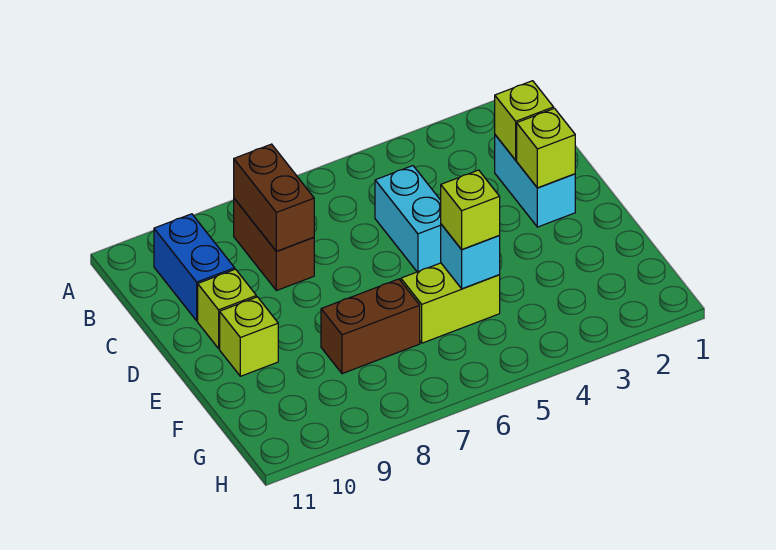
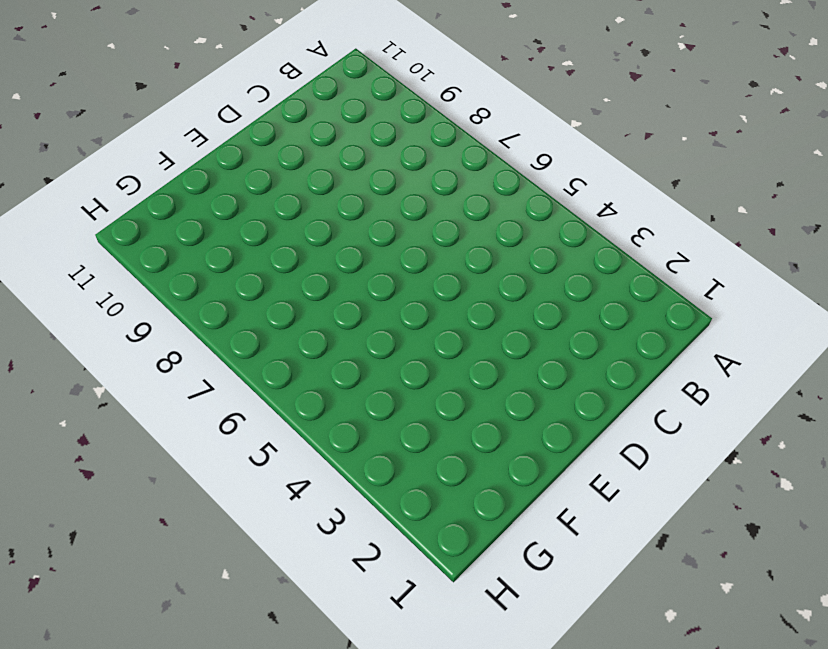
none -> brown 1x2 brick [234,199,314,291]
none -> blue 1x2 brick [154,214,235,321]
none -> cyan 1x2 brick [495,135,575,227]

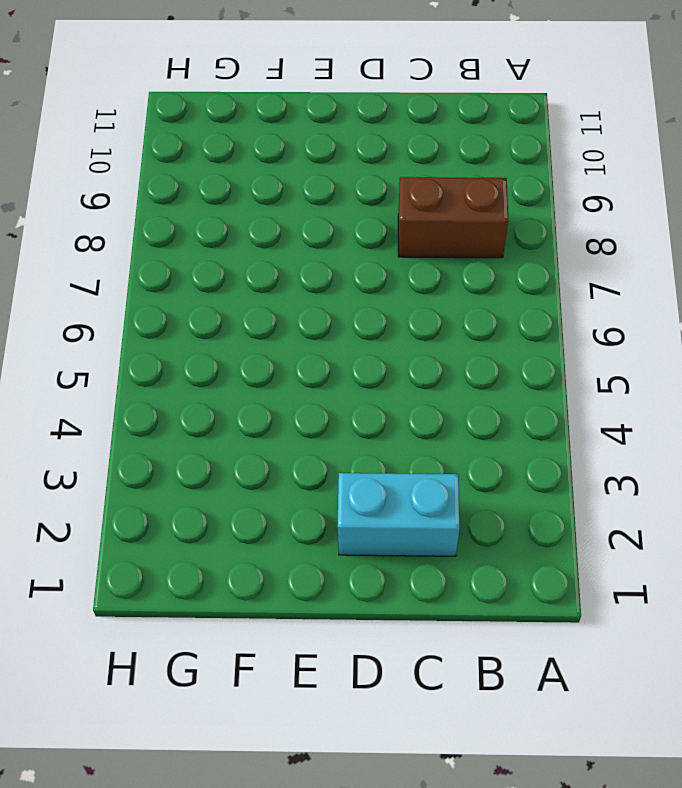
none -> blue 1x2 brick [154,214,235,321]
none -> cyan 1x2 brick [375,166,441,272]
none -> lime 1x1 brick [198,269,256,348]

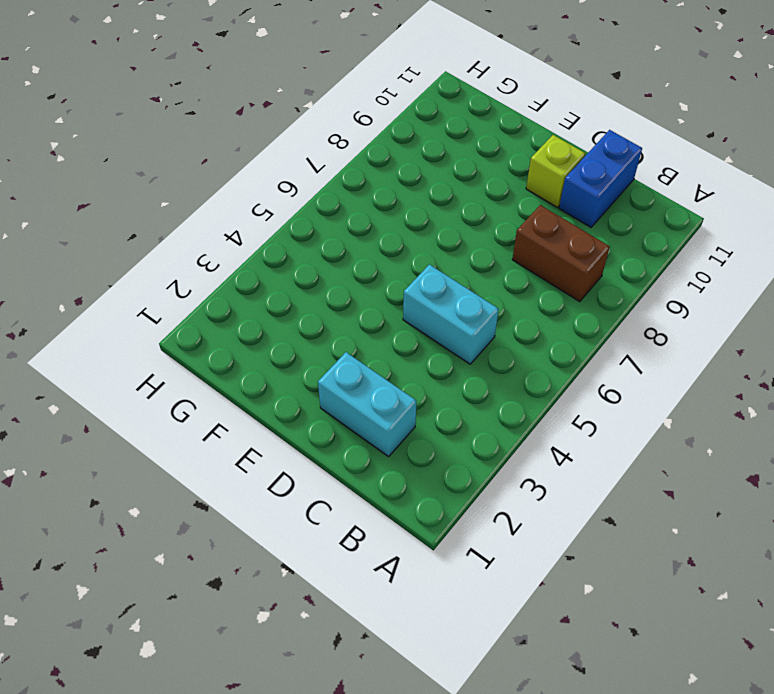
blue 1x2 brick [559,130,642,227] -> blue 1x2 brick turned to [154,214,235,321]
none -> lime 1x1 brick [220,297,278,376]
none -> lime 1x2 brick [401,263,500,343]
none -> brown 1x2 brick [321,279,420,374]

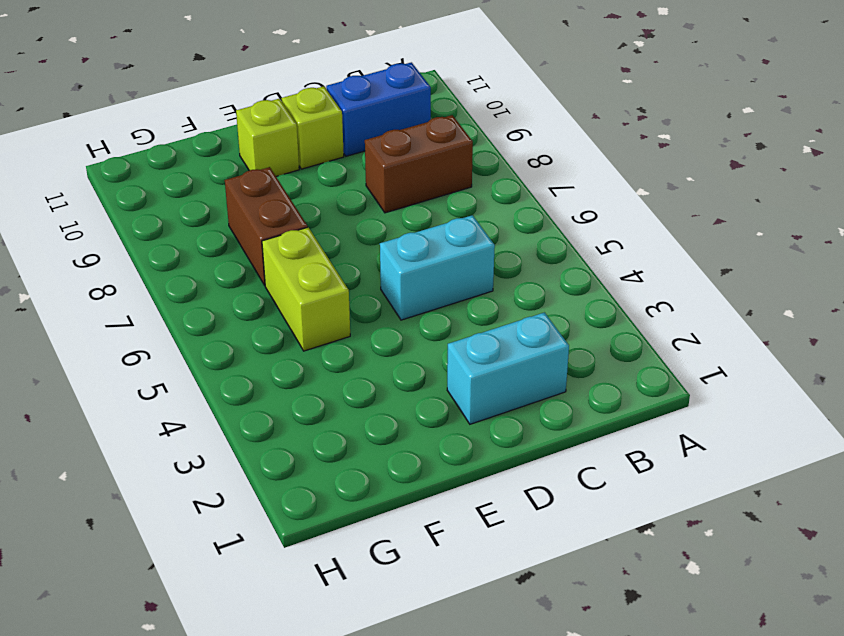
none -> brown 1x2 brick [234,144,314,251]
none -> lime 1x1 brick [495,81,554,160]
none -> lime 1x1 brick [517,108,575,188]

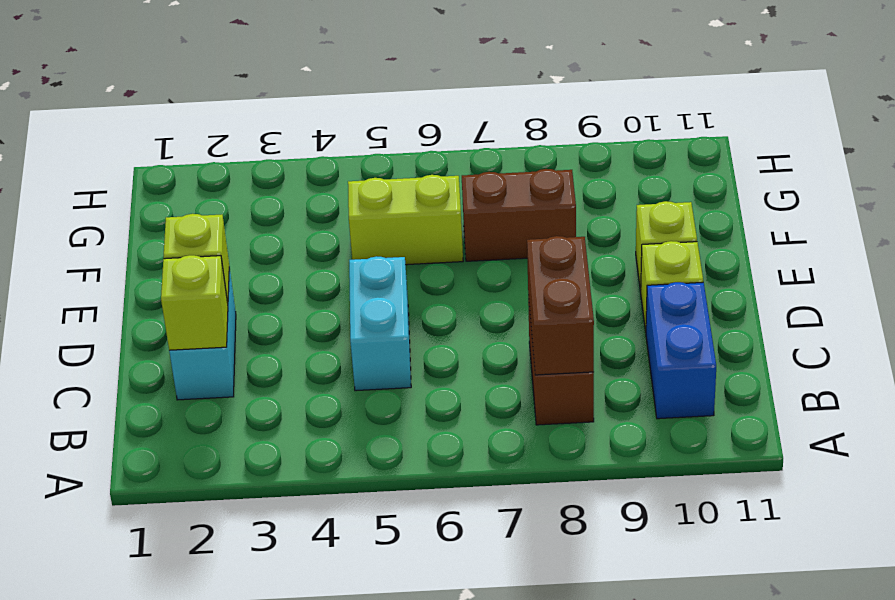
none -> cyan 1x1 brick [441,224,500,289]
none -> lime 1x1 brick [441,170,500,250]

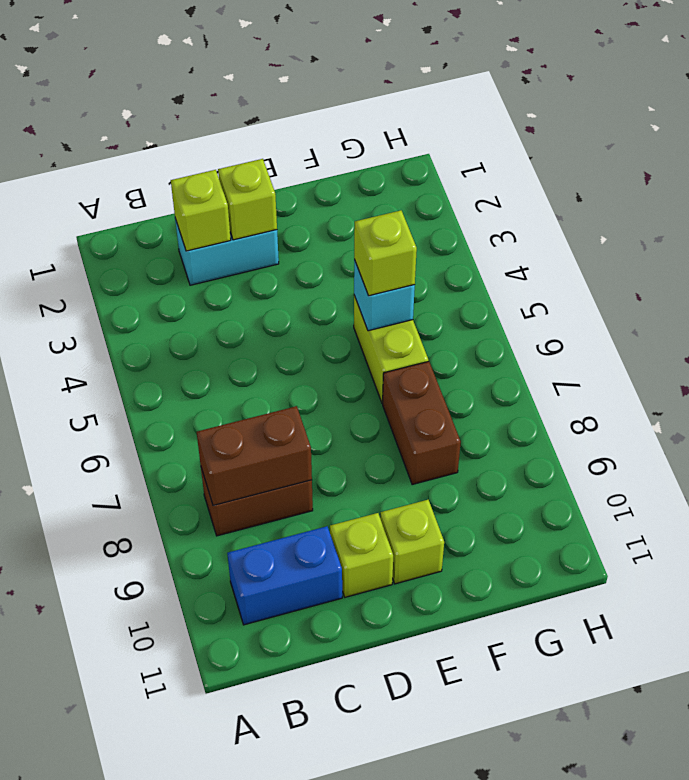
none -> cyan 1x2 brick [375,166,441,272]

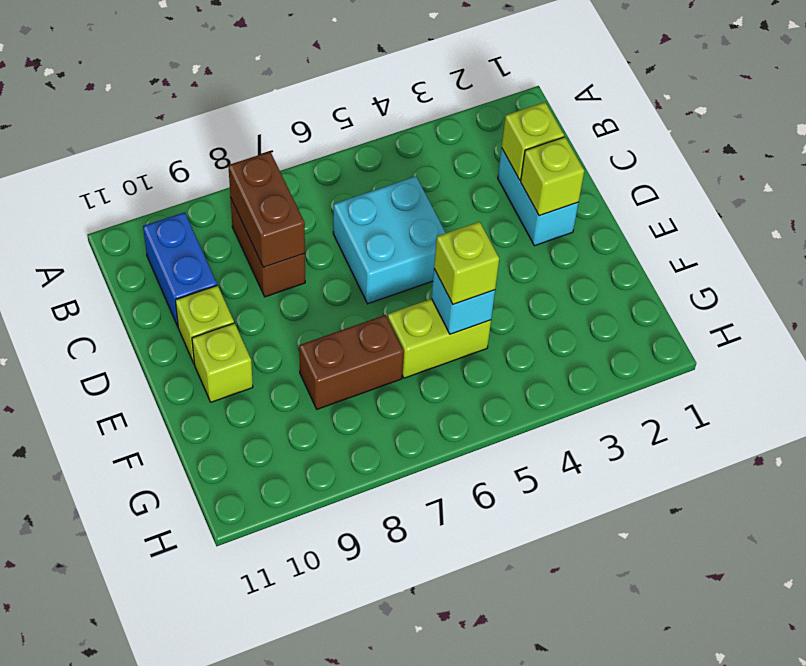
cyan 2x2 brick [333,176,446,304] -> cyan 1x2 brick [375,166,441,272]

